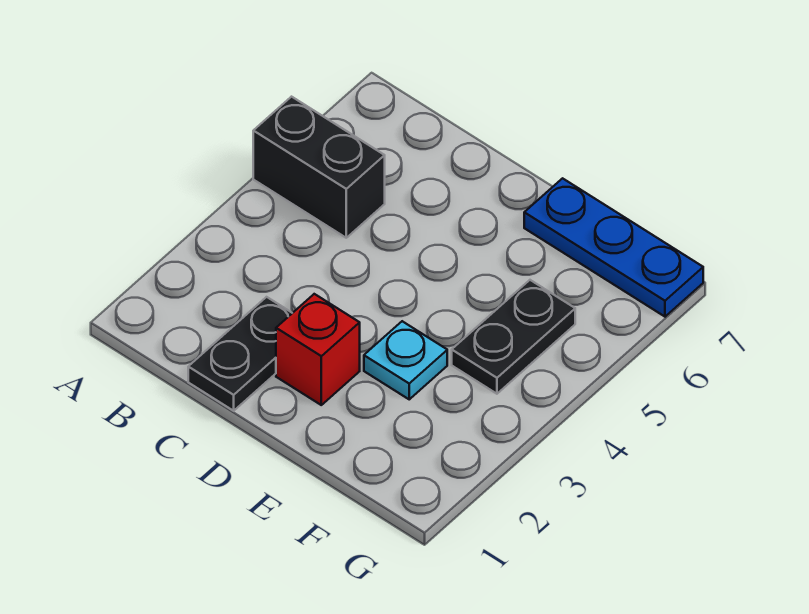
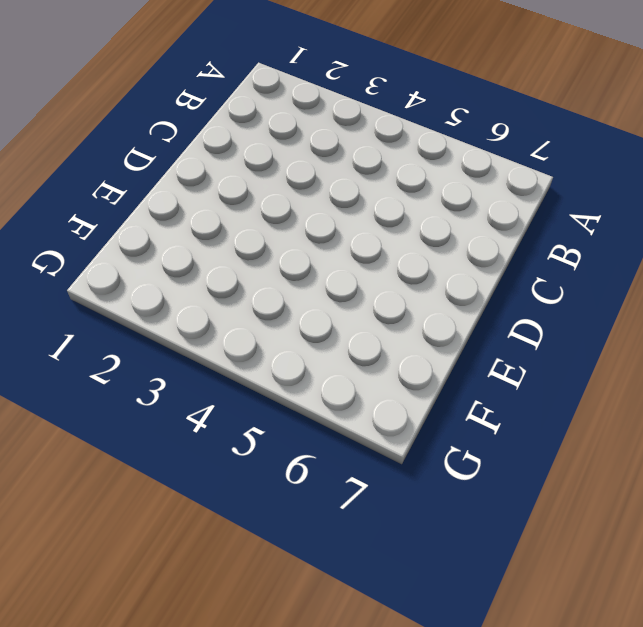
none -> black 1x2 brick [253,97,385,238]
none -> black 1x2 plate [188,297,292,411]

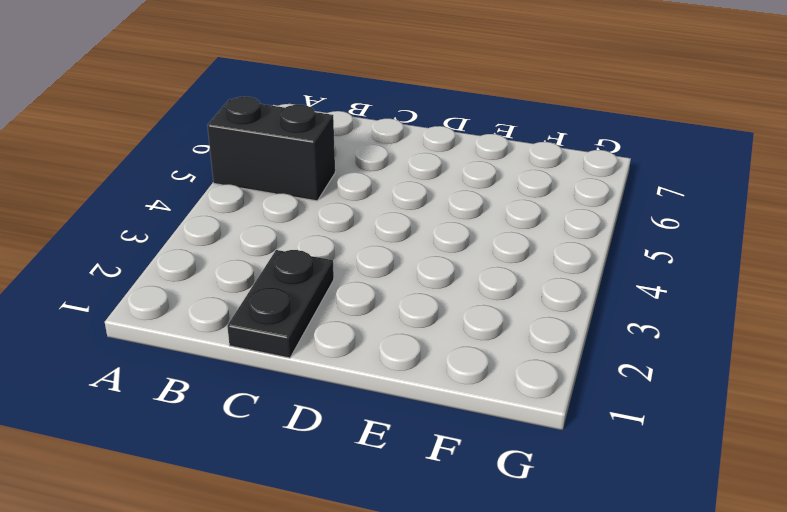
none -> red 1x1 brick [276,294,360,405]
none -> cyan 1x1 plate [364,321,447,399]

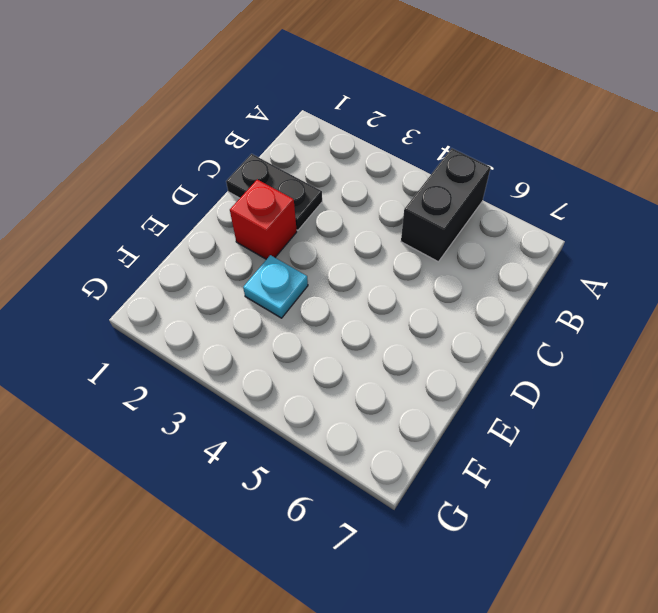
none -> blue 1x3 plate [524,178,703,317]
none -> black 1x2 plate [452,280,575,394]

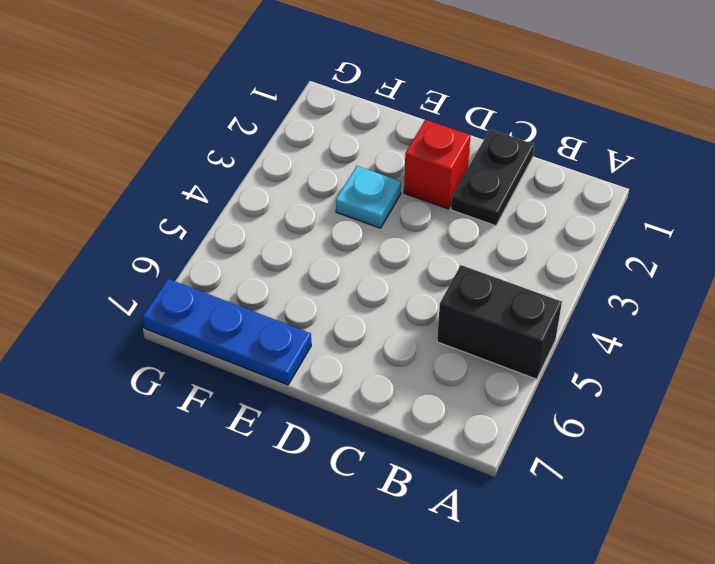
none -> black 1x2 plate [452,280,575,394]

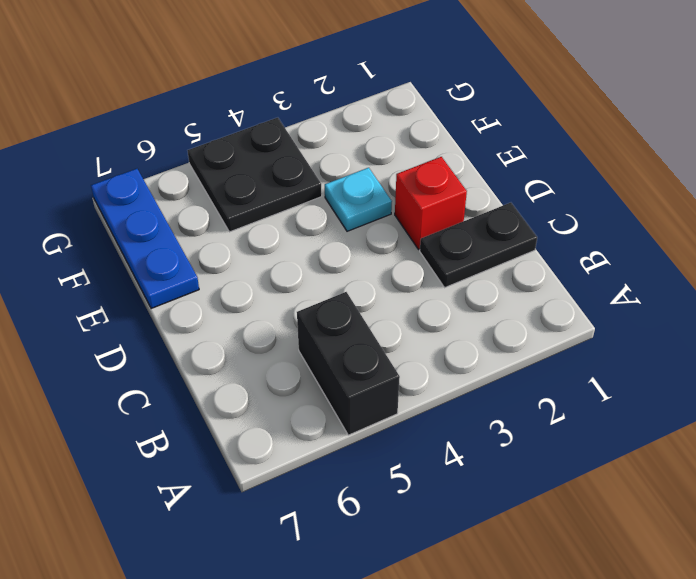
black 2x2 plate [187,118,322,232] -> black 1x2 plate [452,280,575,394]

